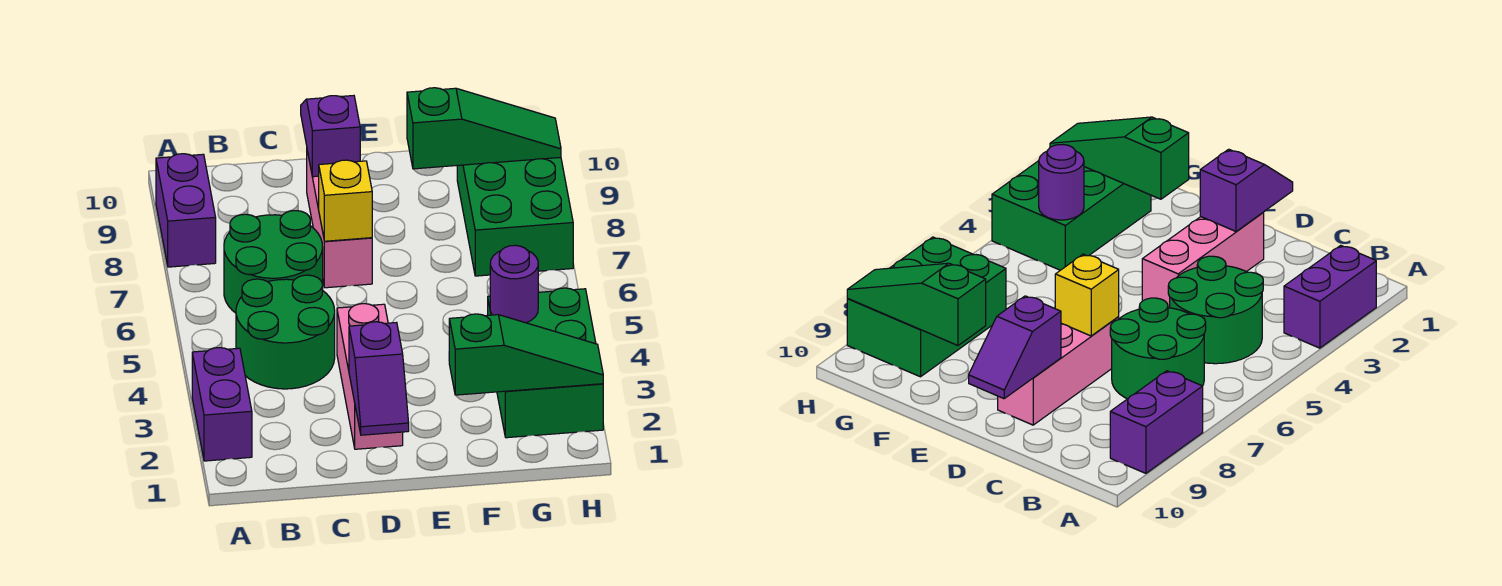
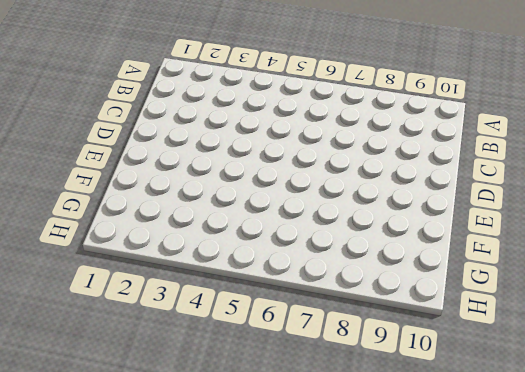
none -> purple 1x2 brick [192,348,252,461]
none -> purple 1x2 brick [156,154,216,267]
none -> green 2x2 round brick [236,275,335,389]

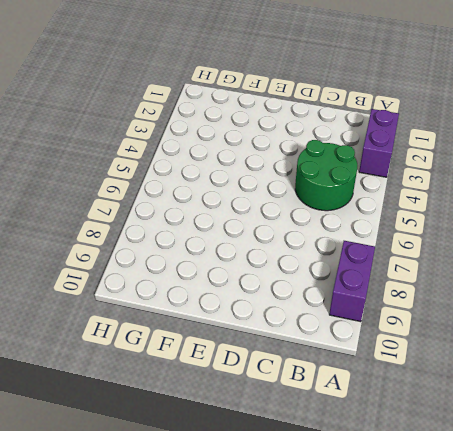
none -> green 2x2 round brick [224,211,323,313]
none -> pink 1x3 brick [337,304,403,449]
none -> pink 1x3 brick [307,151,372,288]

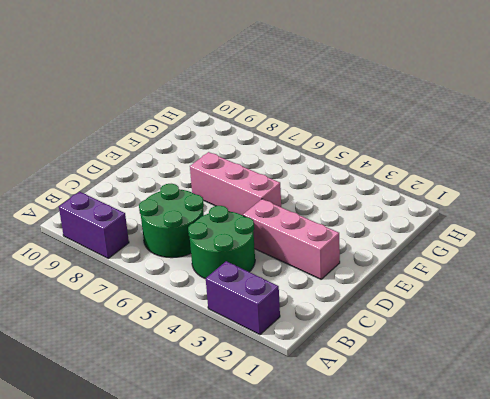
pink 1x3 brick [190,152,281,215] -> pink 1x3 brick moved to [307,151,372,288]
none -> green 2x3 brick [488,288,603,438]
none -> green 2x3 brick [457,157,573,276]
none -> purple 1x2 slope [349,322,409,435]

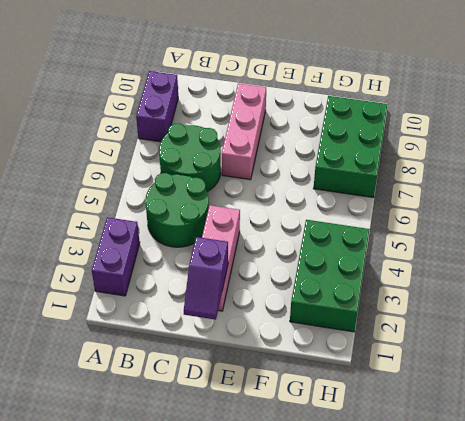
none -> yellow 1x1 brick [319,160,372,241]
none -> purple 1x2 slope [301,96,360,177]
none -> green 1x3 slope [449,314,603,395]

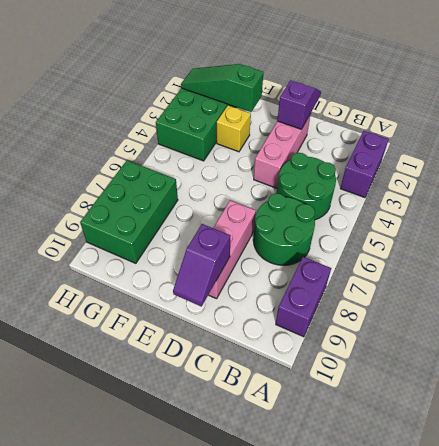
yellow 1x1 brick [217,106,251,152] -> yellow 1x1 brick moved to [319,160,372,241]
none -> green 1x3 slope [407,88,561,169]
none -> purple 1x1 round brick [490,245,538,323]

